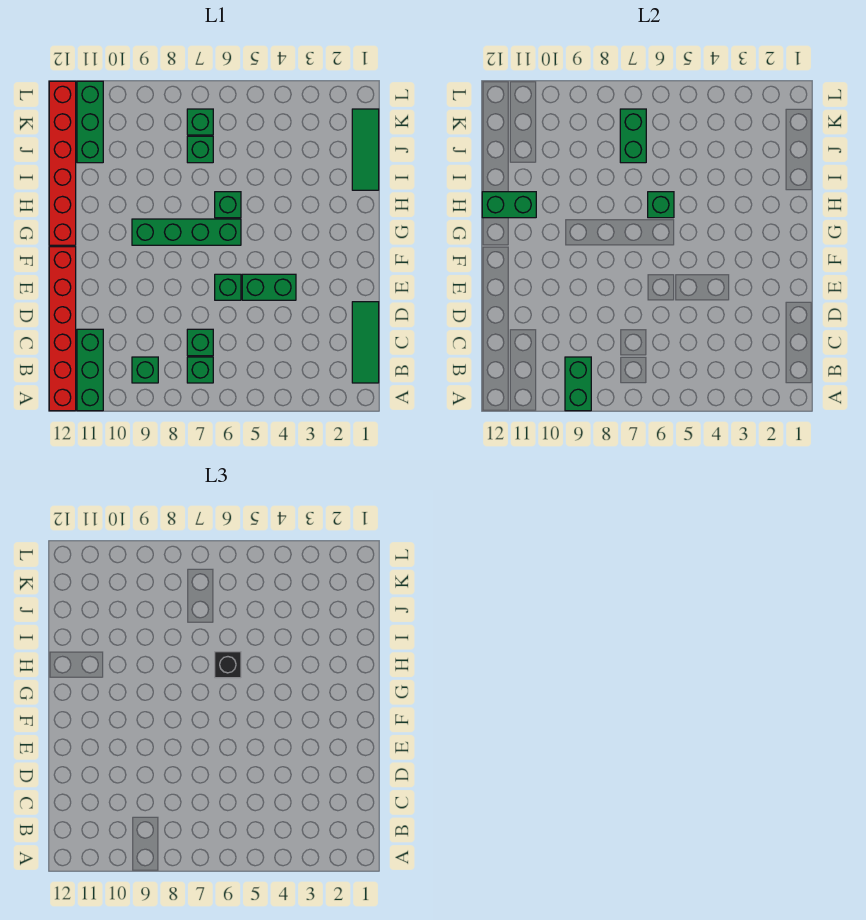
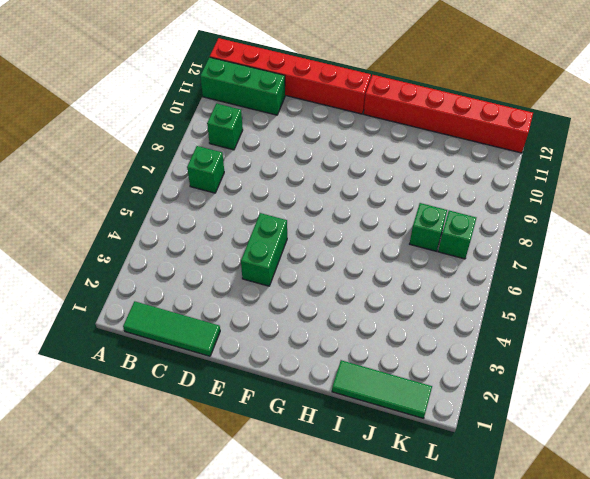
none -> green 1x1 brick [187,329,213,356]
none -> green 1x1 brick [215,274,241,300]
none -> green 1x4 brick [132,219,241,245]

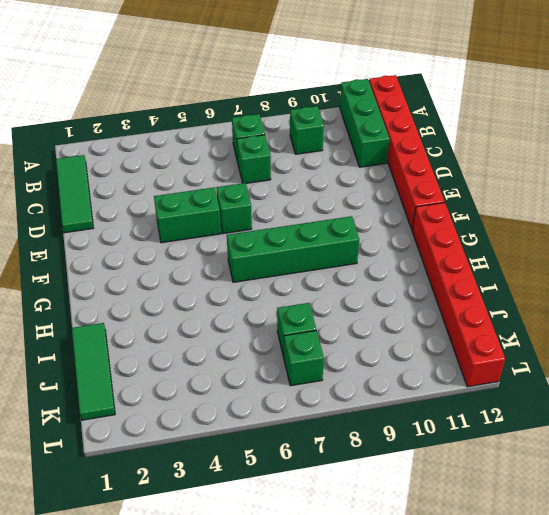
none -> green 1x1 brick [215,192,241,218]
none -> green 1x3 brick [77,81,103,163]
none -> green 1x2 brick [565,357,591,411]

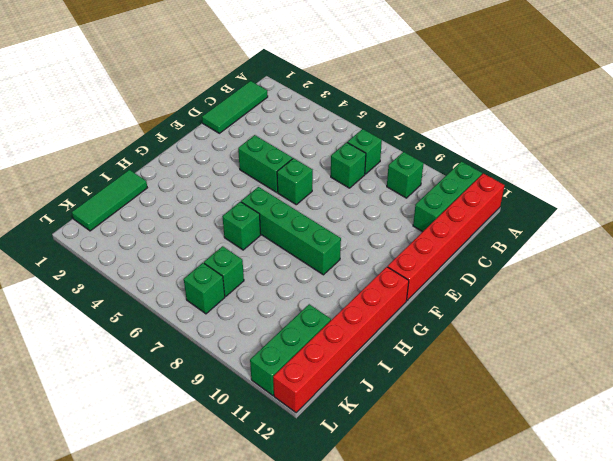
none -> green 1x2 brick [565,357,591,411]
none -> green 1x1 brick [648,192,674,218]
none -> green 1x2 brick [482,192,536,218]

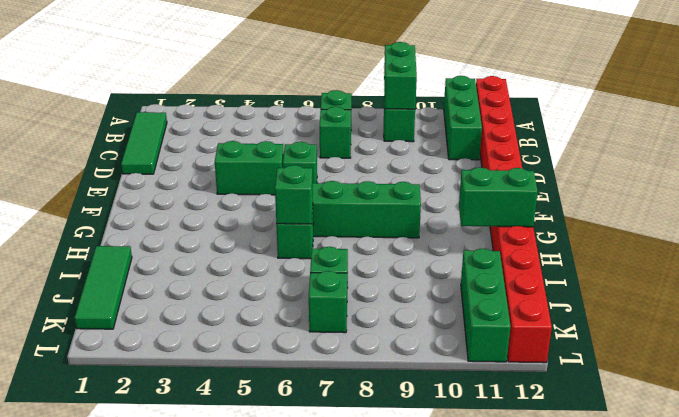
none -> green 1x2 brick [620,109,646,163]
none -> black 1x1 brick [215,652,241,678]

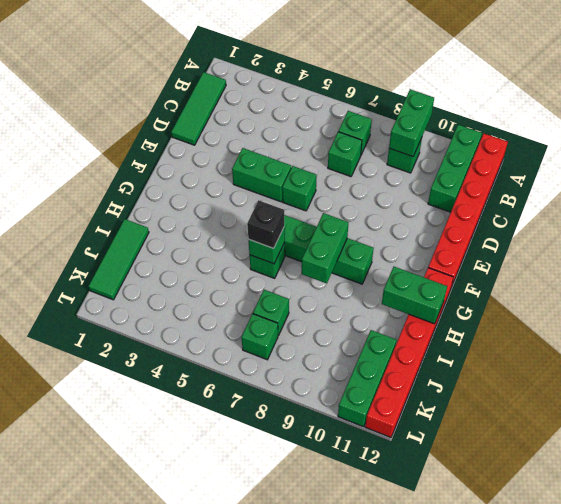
green 1x2 brick [302,213,349,283] -> green 1x2 brick moved to [620,109,646,163]

